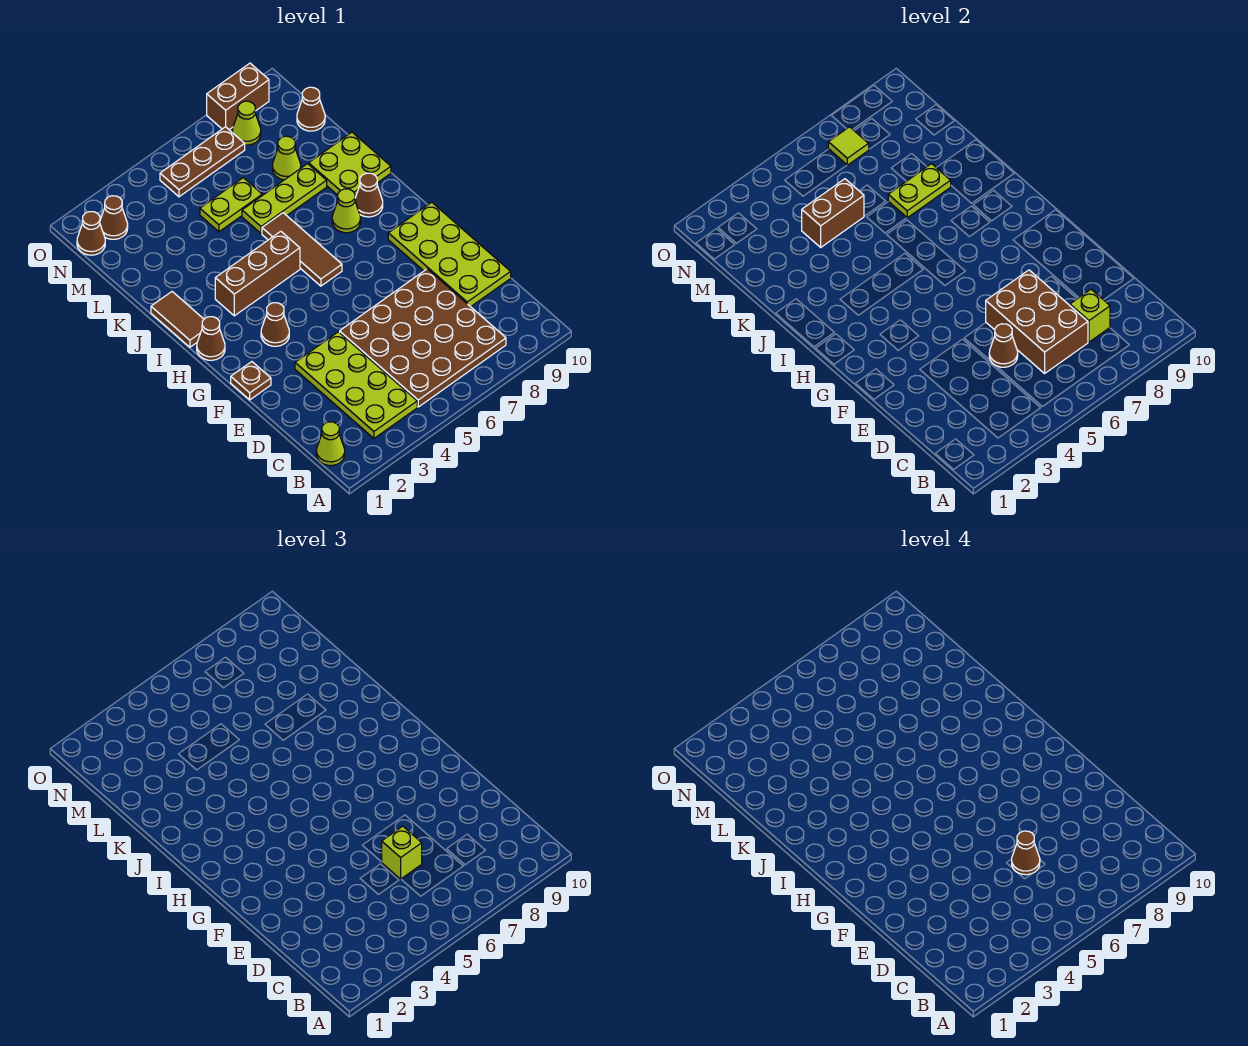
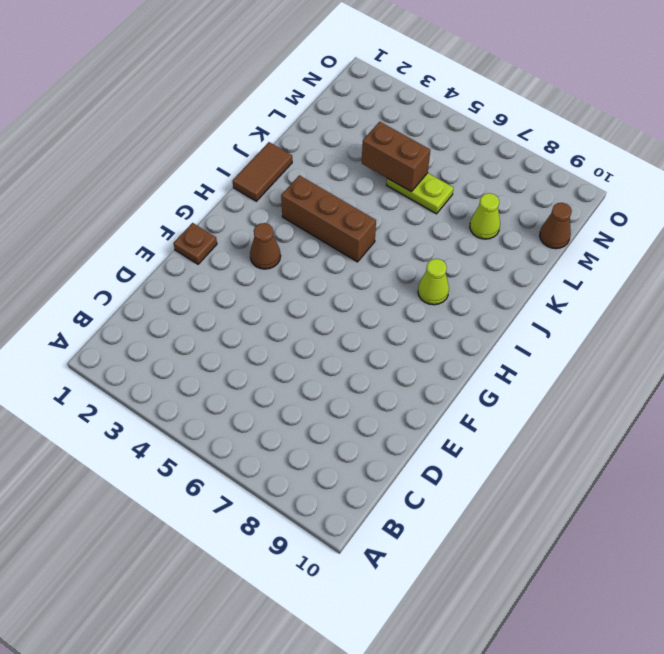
none -> lime 1x1 cone [316,422,345,466]
none -> lime 2x4 plate [295,332,417,438]
none -> brown 4x4 plate [340,269,506,407]
none -> lime 2x4 plate [388,202,511,307]

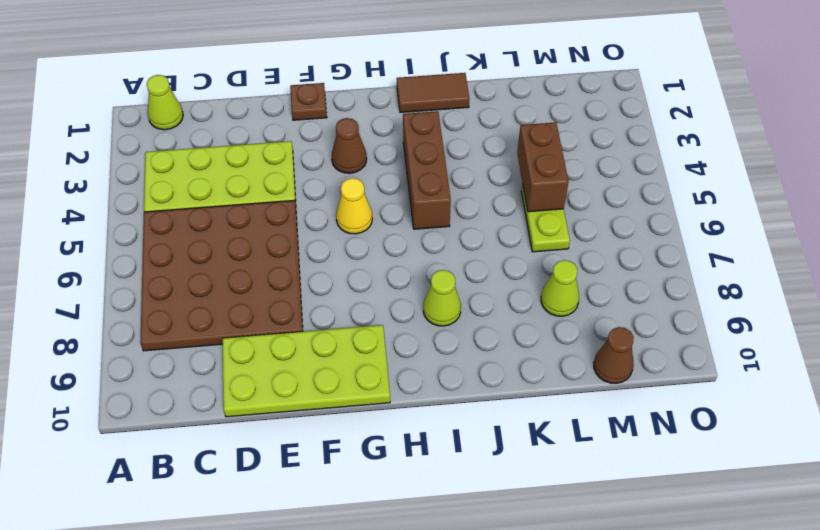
yellow 1x1 cone [336,178,372,234] -> none
none -> brown 1x1 cone [197,317,225,360]
none -> brown 1x3 tile [262,213,342,286]
none -> brown 1x1 cone [355,173,383,217]
none -> lime 2x2 plate [309,132,391,198]

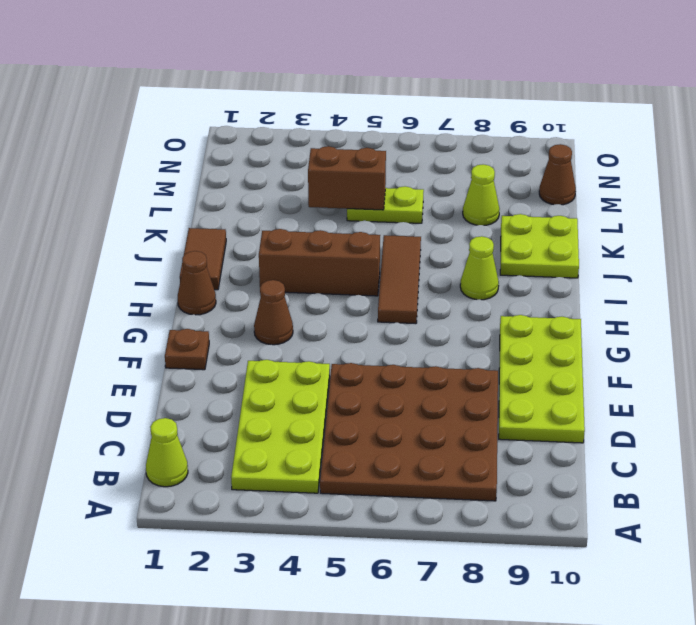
none -> brown 1x1 cone [355,173,383,217]
none -> lime 1x3 plate [242,164,327,233]
none -> brown 1x1 cone [77,212,105,255]
none -> brown 1x1 cone [100,196,128,239]

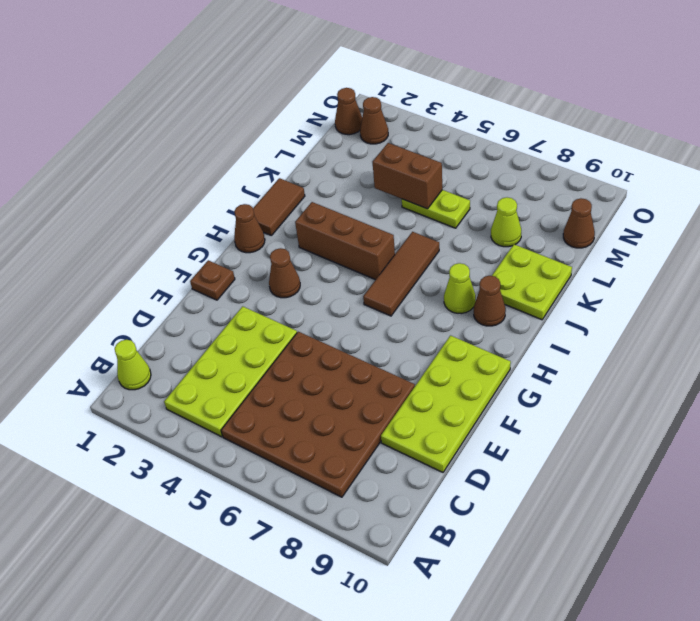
none -> lime 1x3 plate [242,164,327,233]
none -> brown 1x3 plate [160,127,245,197]
none -> lime 1x1 cone [233,101,261,145]
none -> brown 1x2 brick [207,63,269,129]

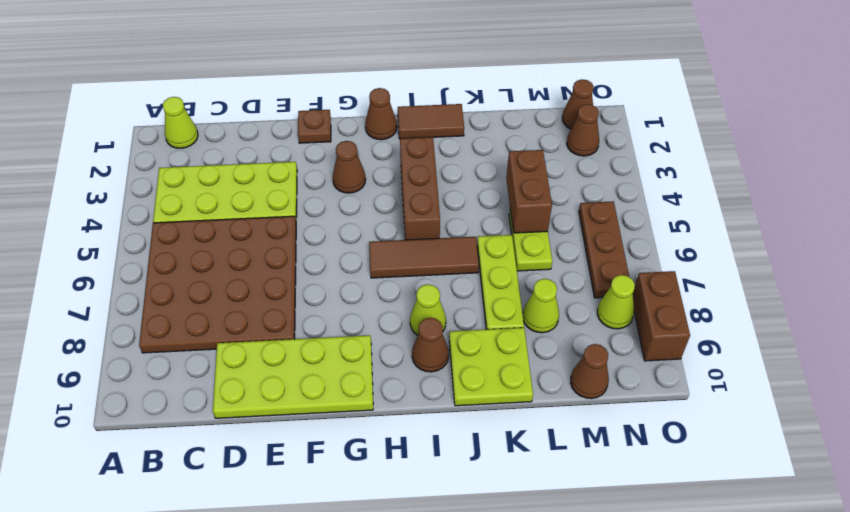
none -> brown 2x3 brick [986,270,1088,373]
none -> lime 1x1 brick [1070,289,1110,342]
none -> brown 1x1 cone [989,324,1018,367]
none -> lime 1x2 plate [888,164,951,218]

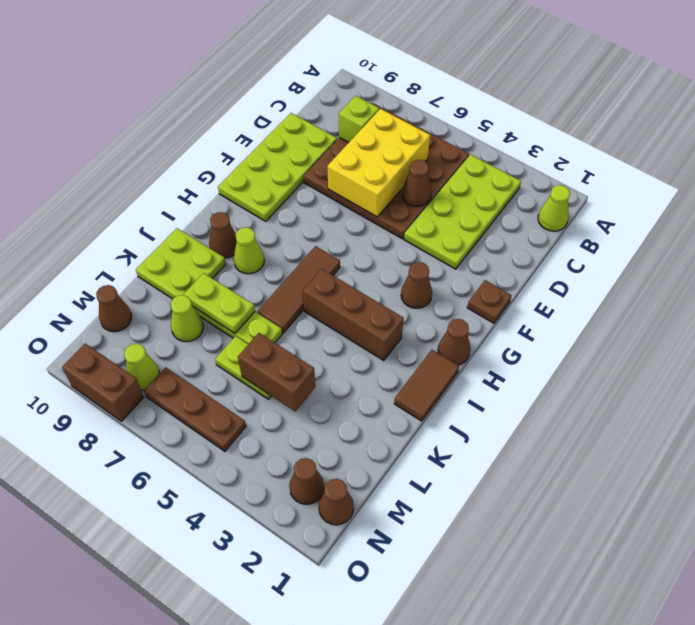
yellow 2x3 brick [328,109,430,217] -> brown 2x3 brick [986,270,1088,373]
none -> lime 1x1 tile [828,127,869,165]
none -> lime 1x1 brick [382,826,422,879]
none -> brown 1x1 cone [1012,831,1040,875]

